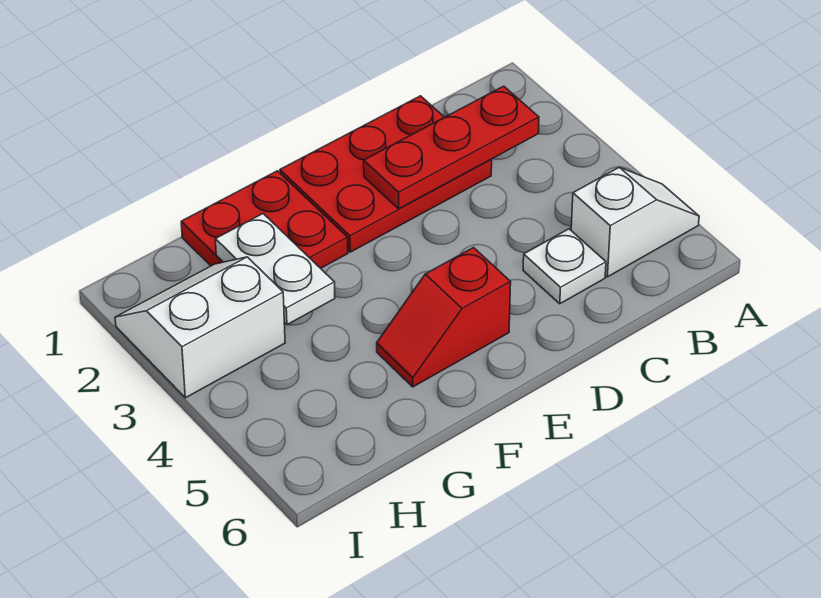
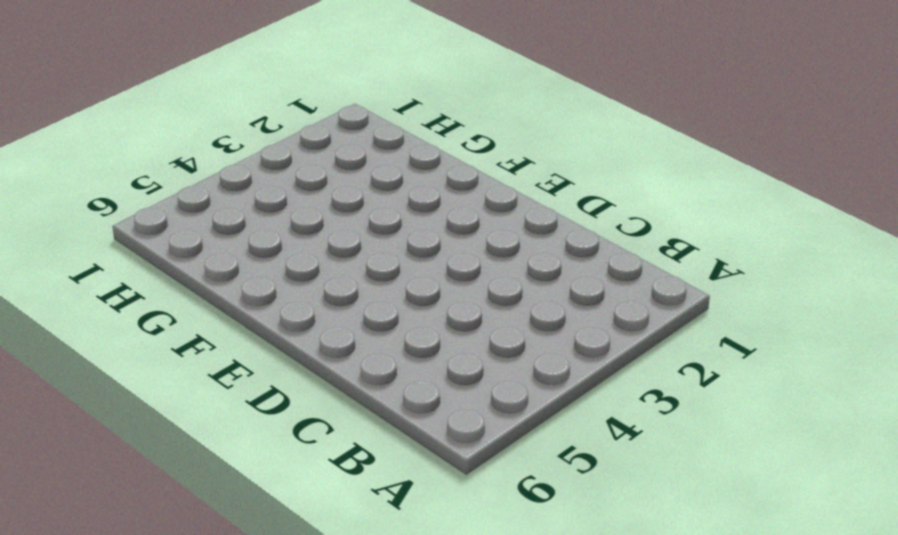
none -> white 1x2 slope [571,167,699,277]
none -> red 2x3 plate [280,96,492,252]

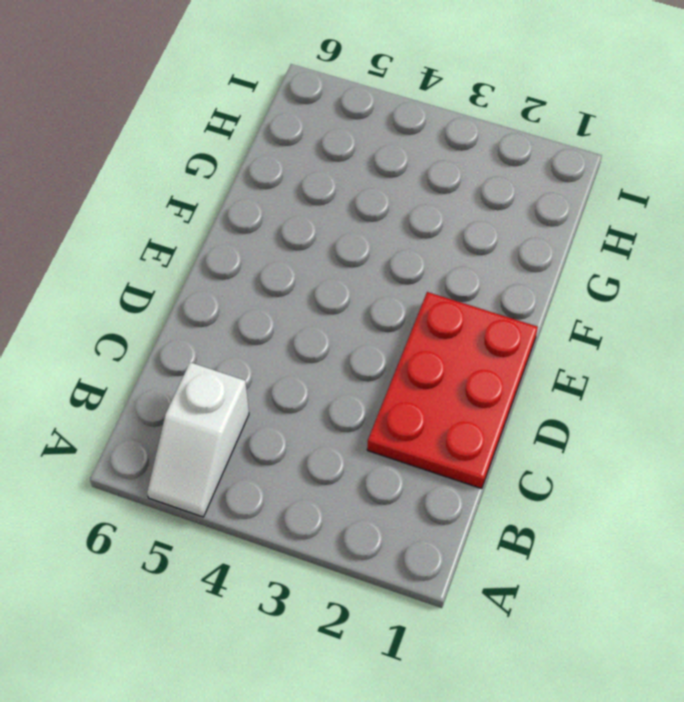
none -> white 1x1 plate [523,229,606,304]
none -> red 1x2 slope [377,248,511,387]

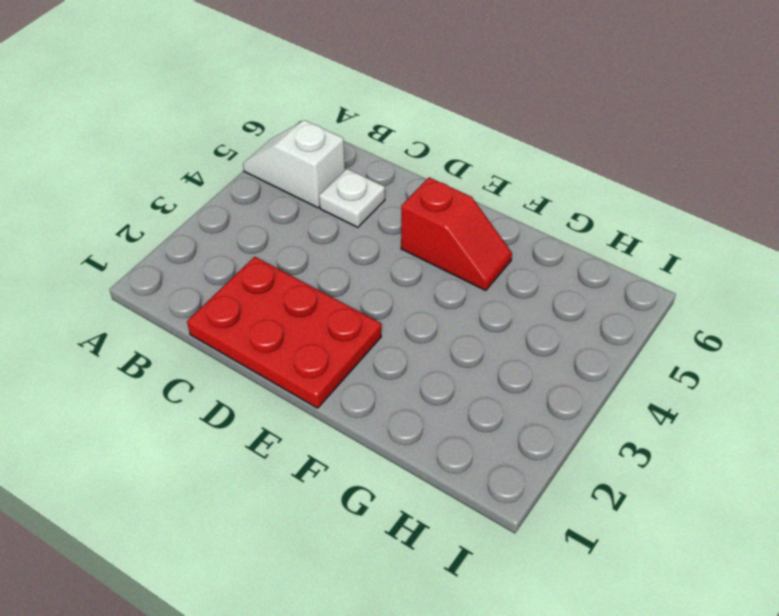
none -> red 2x2 plate [181,171,348,268]
none -> white 2x2 slope [115,257,285,398]

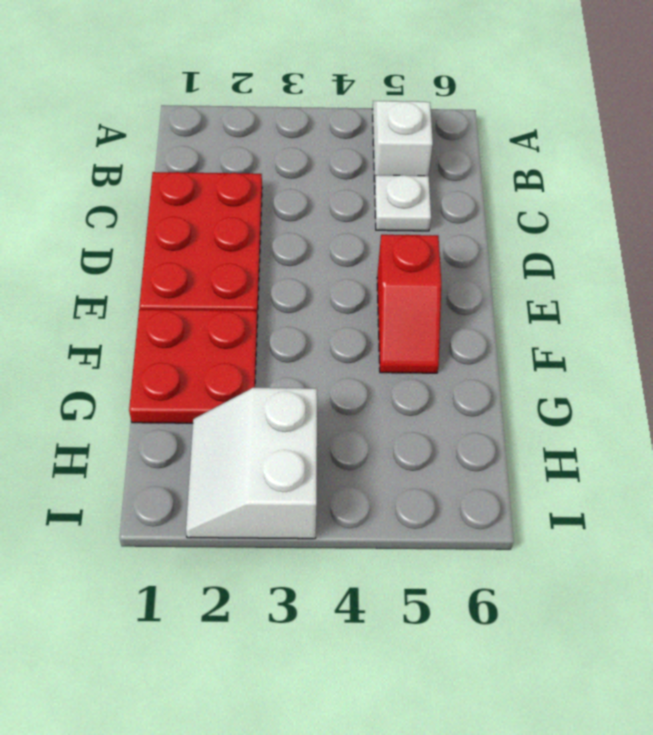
none -> red 1x3 plate [364,86,539,209]
none -> white 1x2 plate [215,214,335,325]

